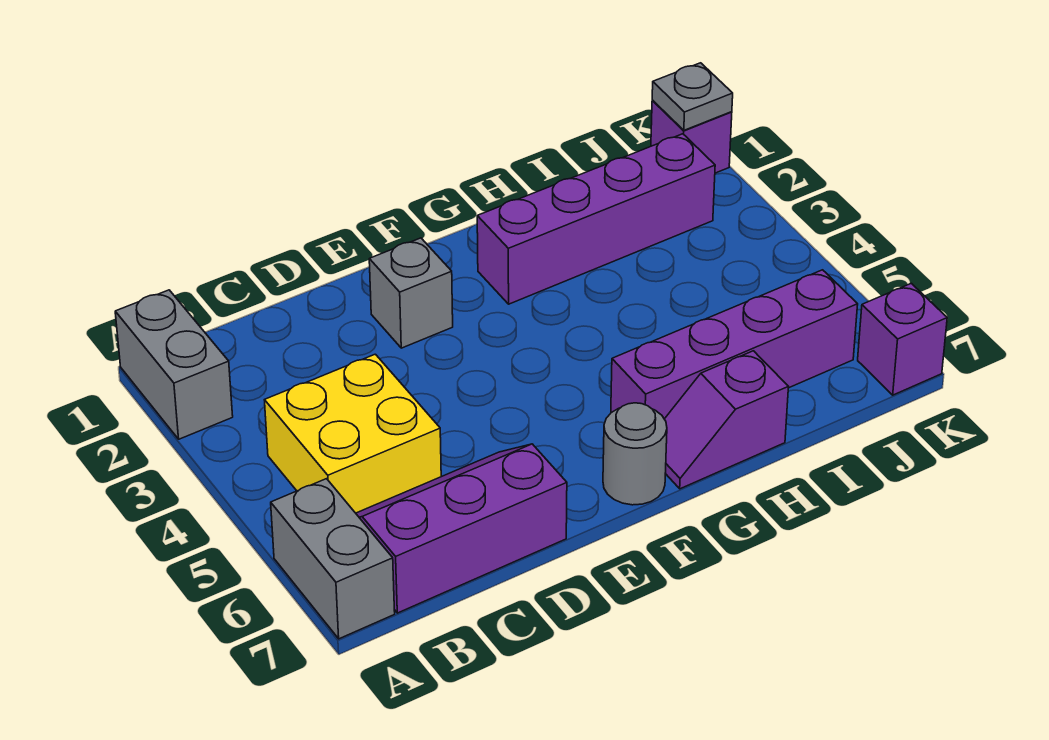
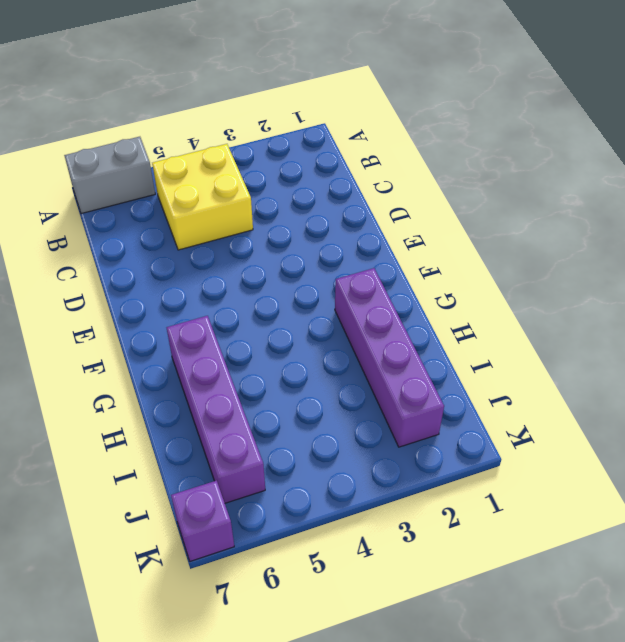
none -> grey 1x2 brick [115,290,233,439]
none -> purple 2x3 slope [356,444,567,613]
none -> grey 1x1 brick [369,238,453,348]

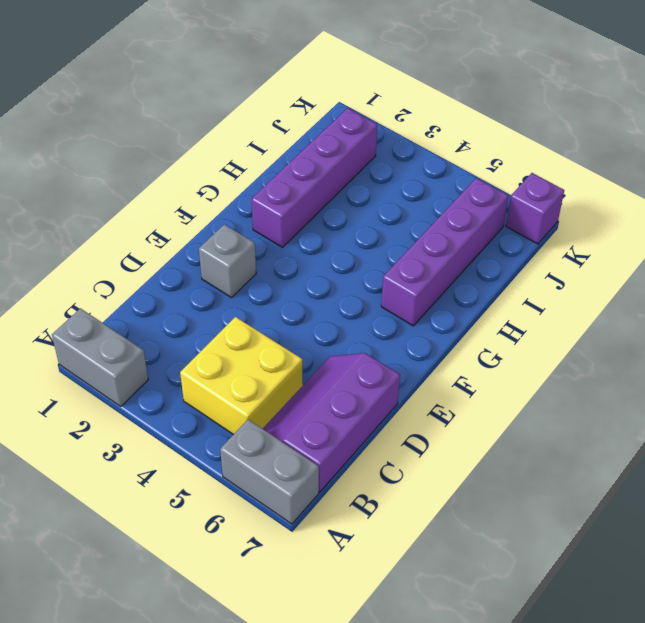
none -> grey 1x1 round brick [603,403,667,505]
none -> purple 1x2 slope [665,351,788,489]
none -> purple 1x1 brick [651,101,732,173]

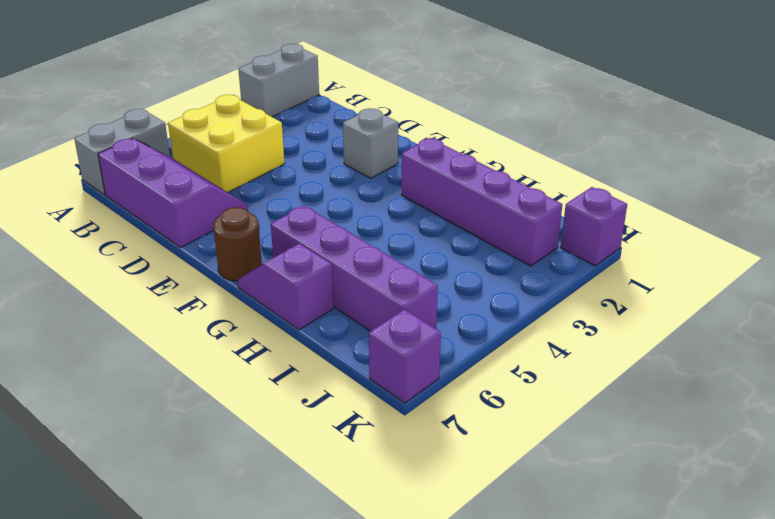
brown 1x1 round brick [213,207,262,281] -> grey 1x1 round brick [603,403,667,505]
none -> grey 1x1 plate [652,63,733,130]

